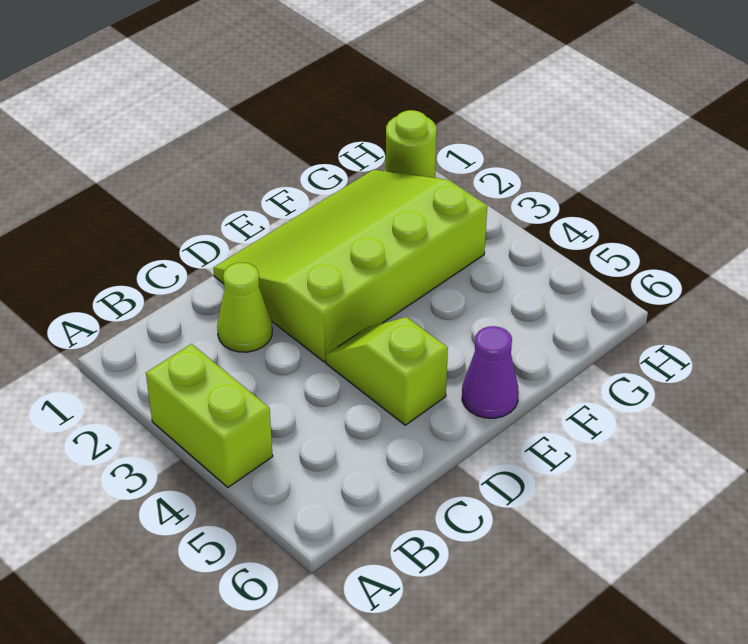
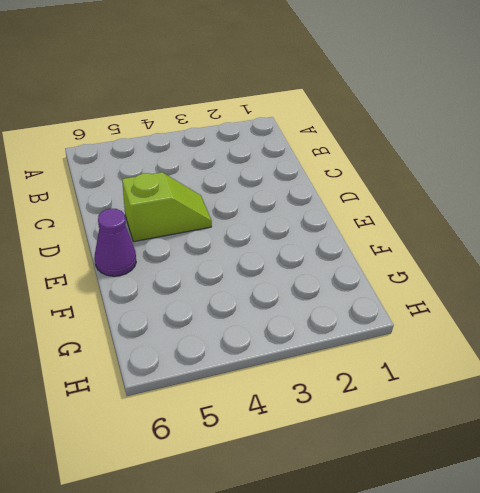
none -> lime 1x2 brick [146,344,273,487]
none -> lime 1x1 cone [217,263,272,352]

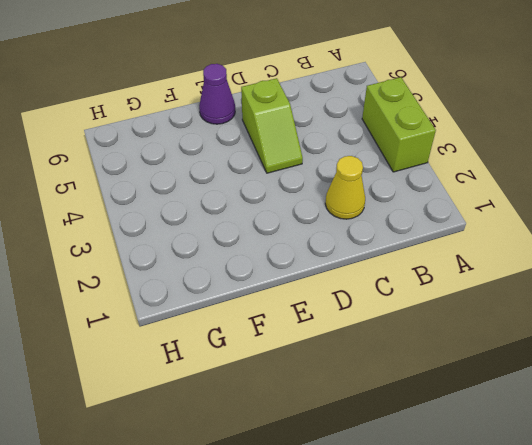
yellow 1x1 cone [325,156,365,219] -> lime 1x1 cone [217,263,272,352]
none -> lime 3x4 slope [213,170,487,362]
none -> lime 1x1 round brick [386,110,437,178]

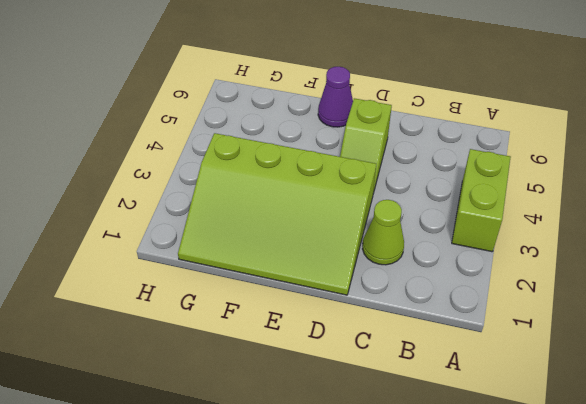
none -> lime 1x1 round brick [386,110,437,178]

